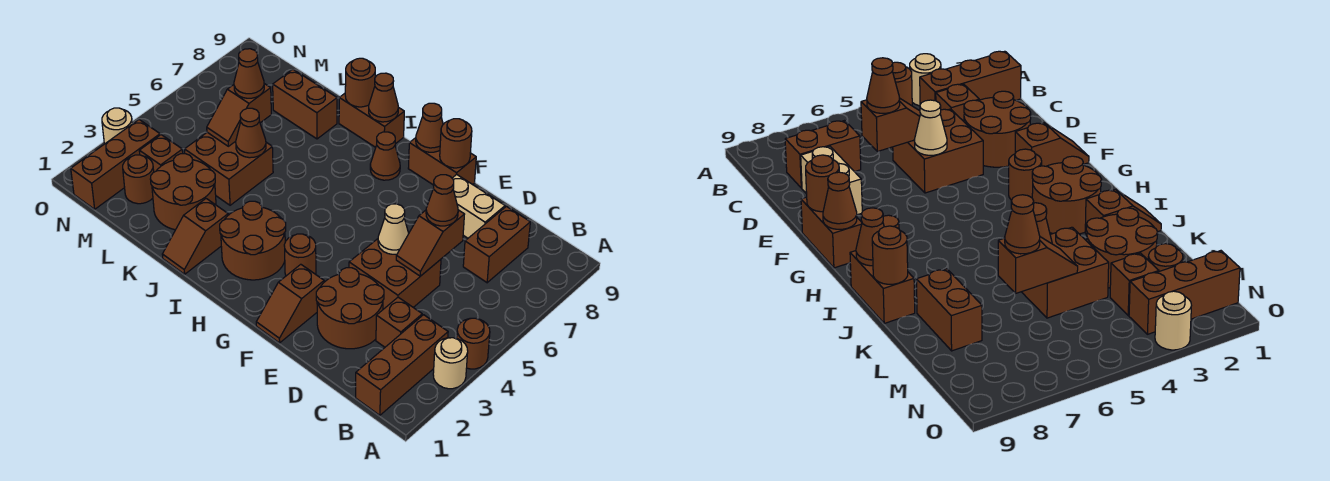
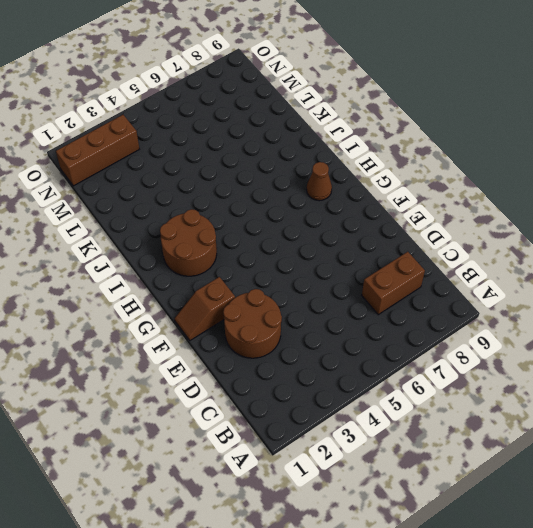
none -> tan 1x1 round brick [433,338,468,389]
none -> brown 1x1 round brick [457,318,490,369]
none -> brown 1x3 brick [356,315,448,415]
none -> brown 1x1 brick [376,297,422,347]

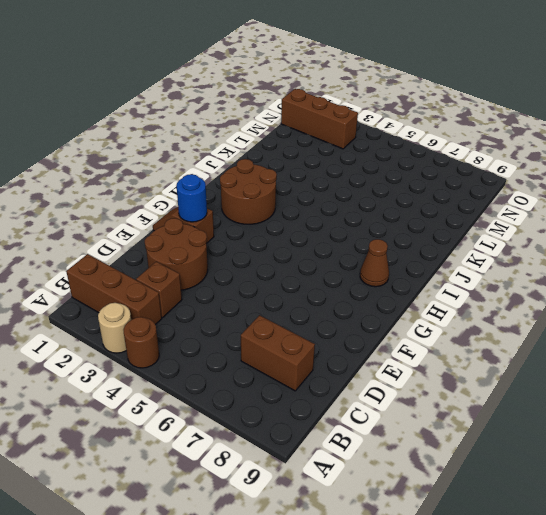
blue 1x1 round brick [176,174,207,222] -> none
none -> brown 2x2 brick [349,239,441,309]
none -> tan 1x2 brick [452,175,505,238]
none -> brown 1x2 brick [408,138,476,185]
none -> brown 1x1 round brick [284,234,316,276]

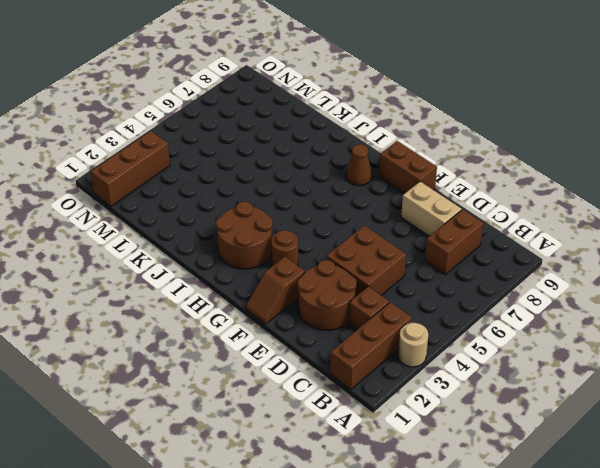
none -> brown 1x1 round brick [457,318,490,369]
none -> brown 1x2 brick [339,93,404,147]
none -> brown 1x2 slope [162,199,228,274]
none -> brown 2x2 round brick [150,154,216,230]

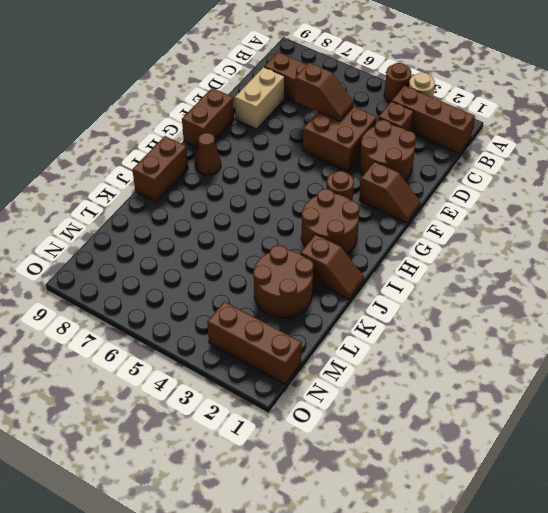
none -> brown 2x2 brick [185,132,273,205]
none -> brown 1x2 brick [273,69,337,139]
none -> brown 1x1 round brick [123,155,154,204]
none -> brown 1x1 brick [139,135,183,172]

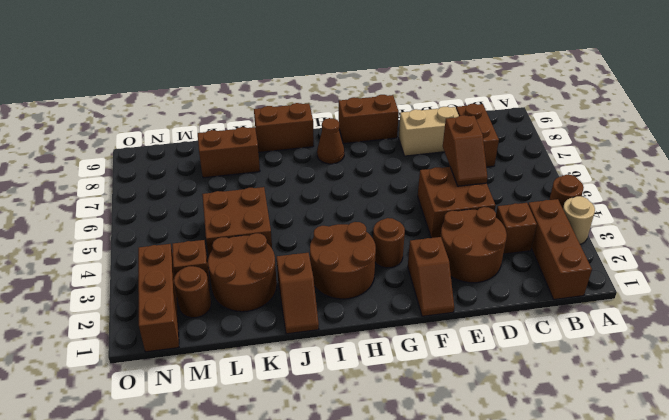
none -> tan 1x1 round brick [102,108,132,144]
none -> tan 1x1 cone [378,204,409,254]
none -> brown 1x1 round brick [440,119,472,168]
none -> brown 1x1 cone [416,103,443,152]

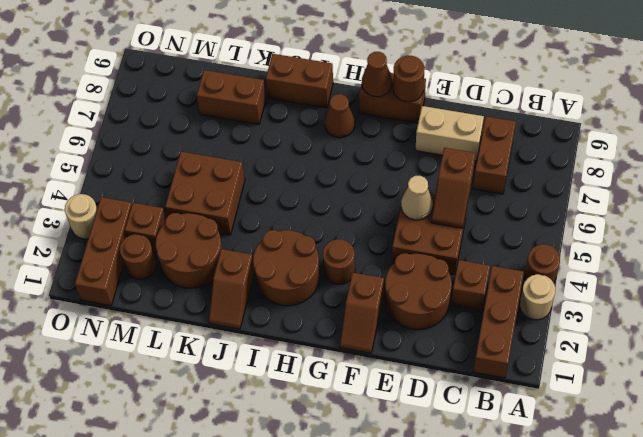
none -> brown 1x1 cone [369,73,398,122]
none -> brown 1x1 round brick [345,58,375,107]
none -> brown 1x1 cone [236,108,266,158]
none -> brown 1x2 slope [207,84,271,146]

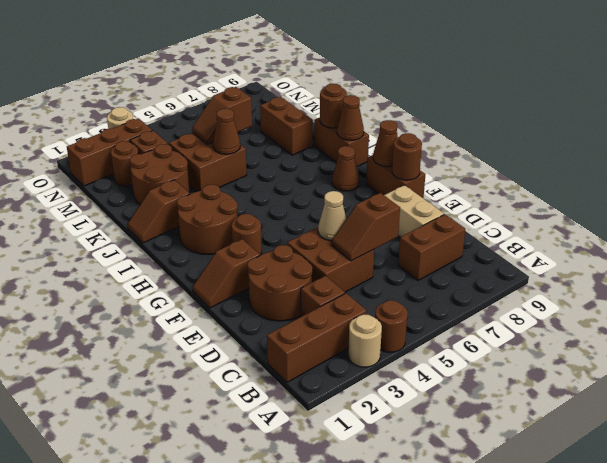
none -> brown 1x1 cone [426,175,458,226]
none -> brown 1x1 cone [234,49,264,98]

